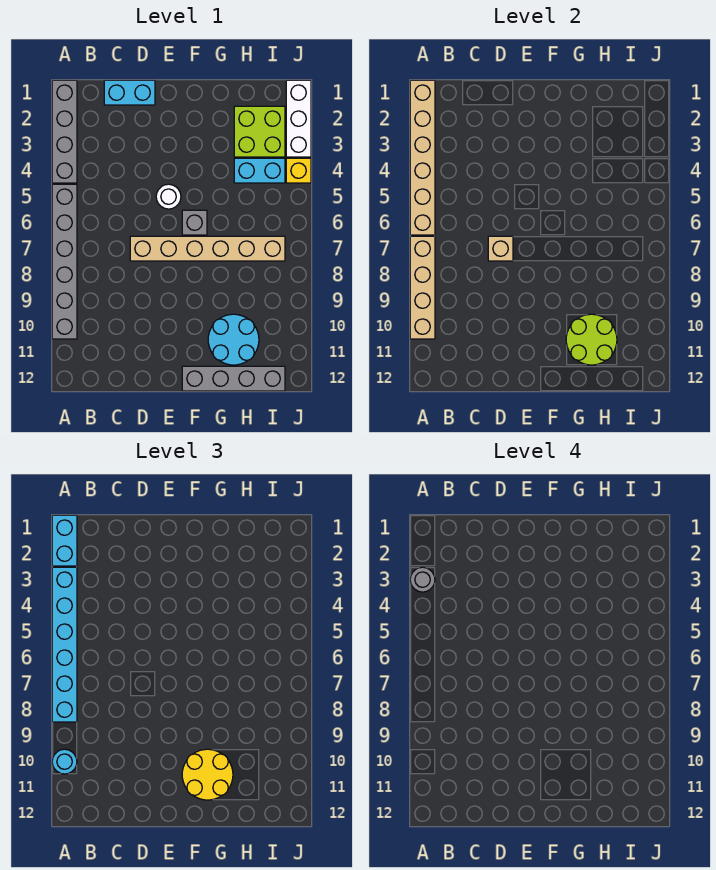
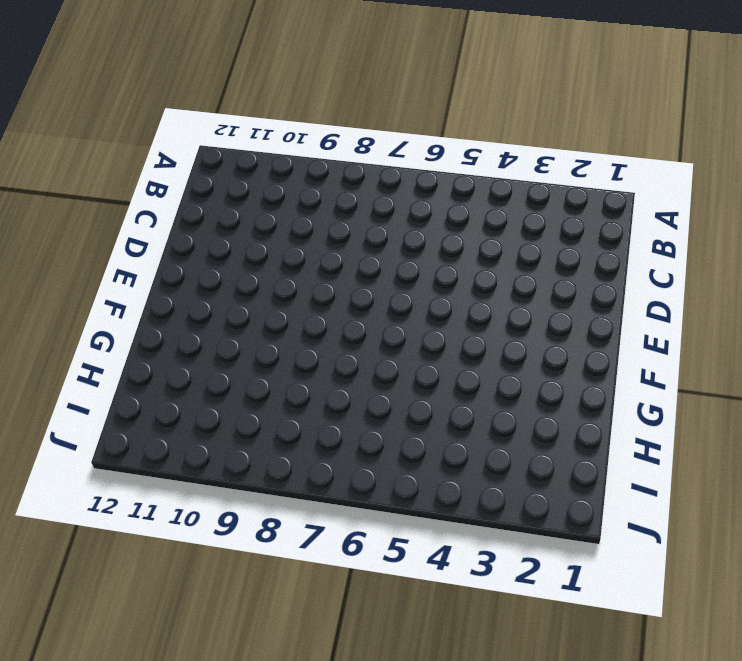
none -> grey 1x4 brick [52,80,77,183]
none -> grey 1x6 brick [52,184,77,339]
none -> cyan 1x2 brick [104,80,155,105]

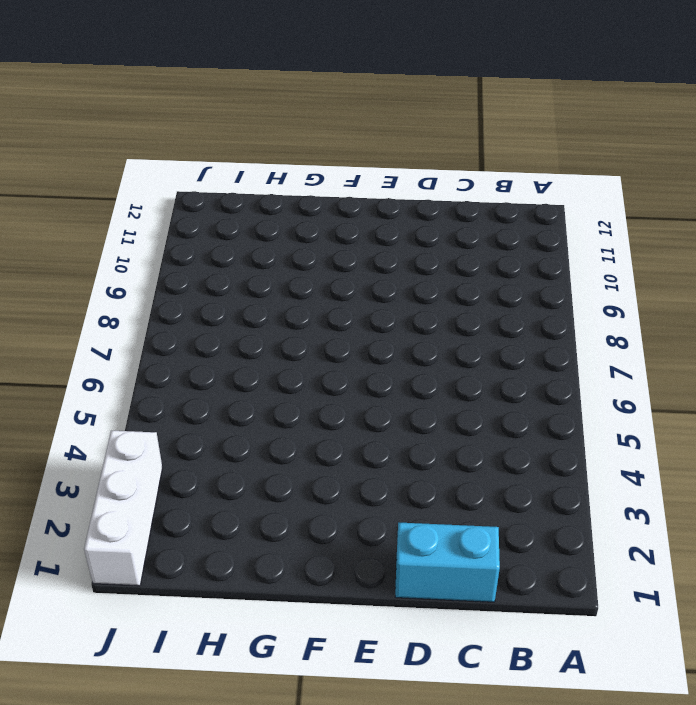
none -> grey 1x4 brick [52,80,77,183]
none -> grey 1x6 brick [52,184,77,339]
none -> tan 1x6 brick [130,236,285,261]

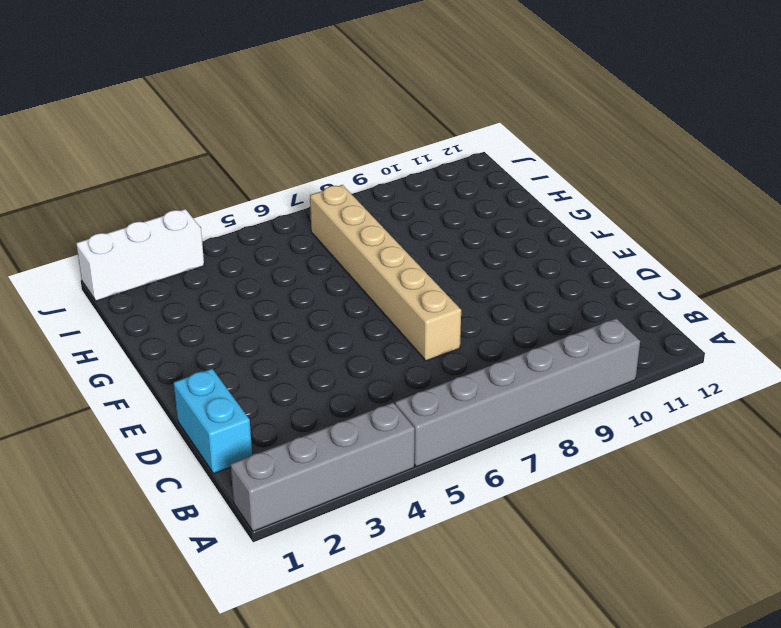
none -> white 1x1 round brick [156,184,181,209]
none -> grey 1x1 brick [182,210,207,235]
none -> grey 1x4 brick [182,366,285,391]

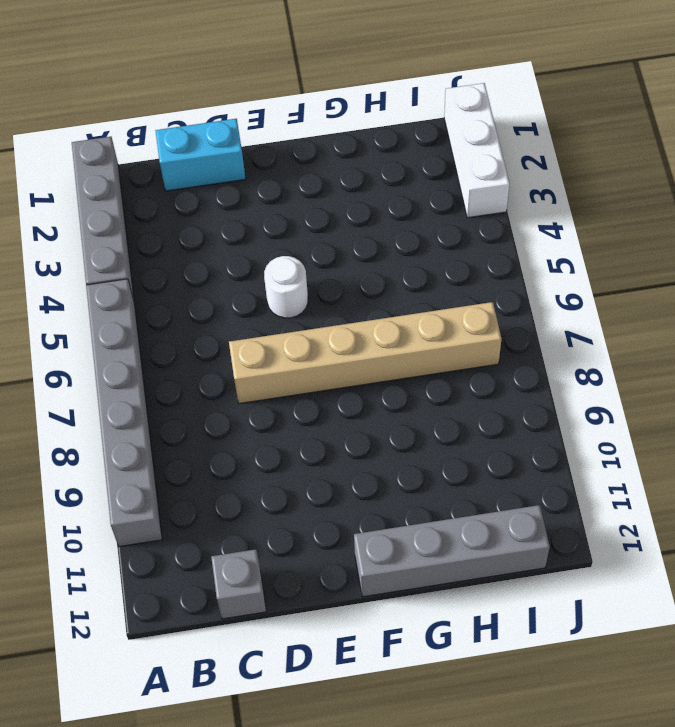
grey 1x1 brick [211,549,266,619] -> grey 1x1 brick moved to [182,210,207,235]
none -> cyan 2x2 round brick [208,314,259,365]
none -> lime 2x2 brick [234,106,285,157]
none -> cyan 1x2 brick [234,158,285,183]

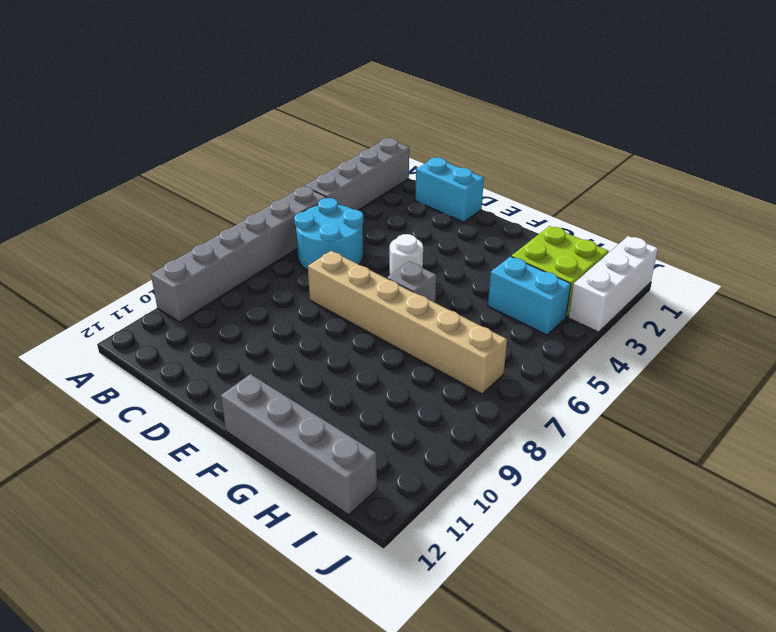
cyan 2x2 round brick [294,198,363,270] -> cyan 2x2 round brick moved to [208,314,259,365]
none -> yellow 1x1 brick [286,158,311,183]
none -> tan 1x6 brick [410,80,435,235]
none -> tan 1x4 brick [410,236,435,339]

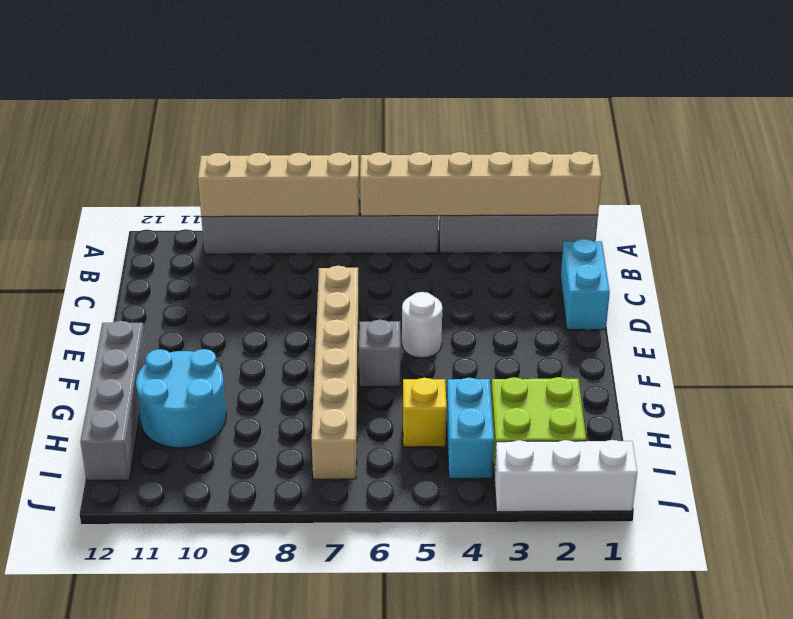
yellow 1x1 brick [403,378,447,447] -> yellow 1x1 brick moved to [286,158,311,183]
none -> tan 1x1 brick [488,236,513,261]
none -> lime 2x2 round brick [566,314,617,365]
none -> cyan 1x2 brick [52,515,77,566]

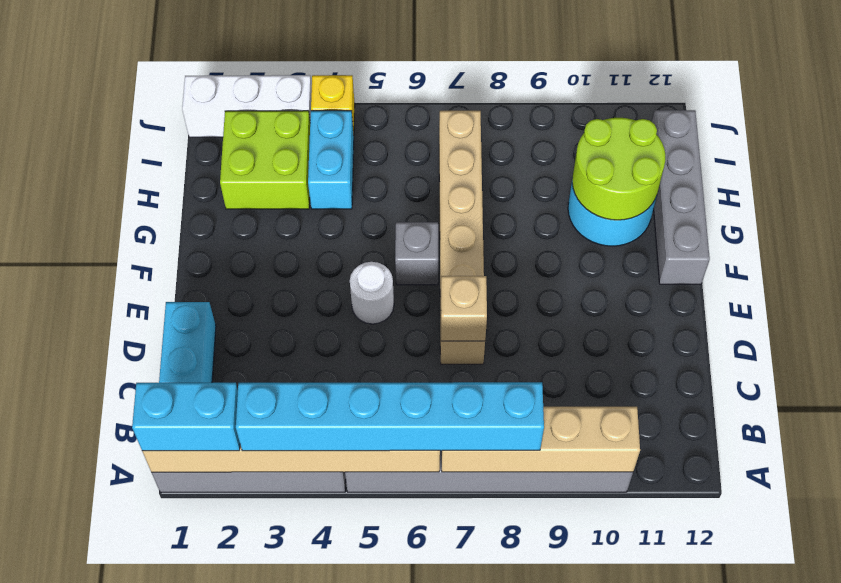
none -> cyan 1x1 round brick [52,749,77,774]
none -> yellow 2x2 round brick [182,749,233,800]
none -> grey 1x1 round brick [410,567,435,592]

